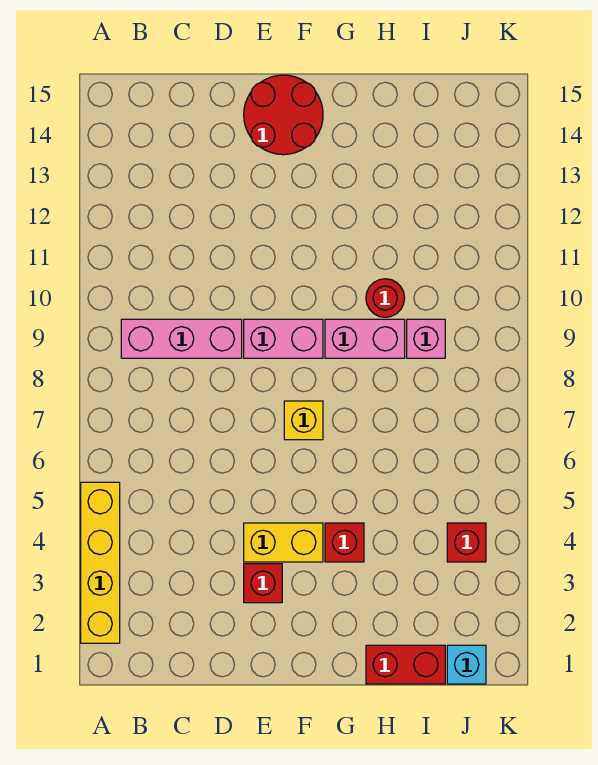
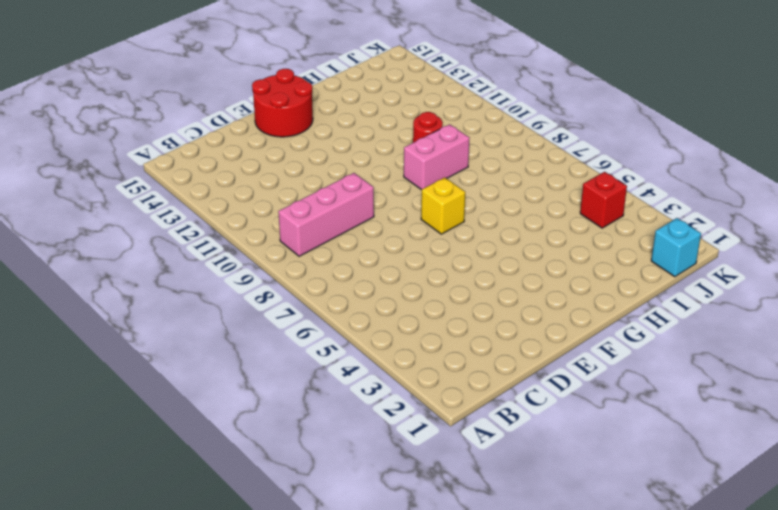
none -> yellow 1x4 brick [81,482,120,643]
none -> red 1x1 brick [244,564,282,603]
none -> yellow 1x2 brick [244,523,323,562]

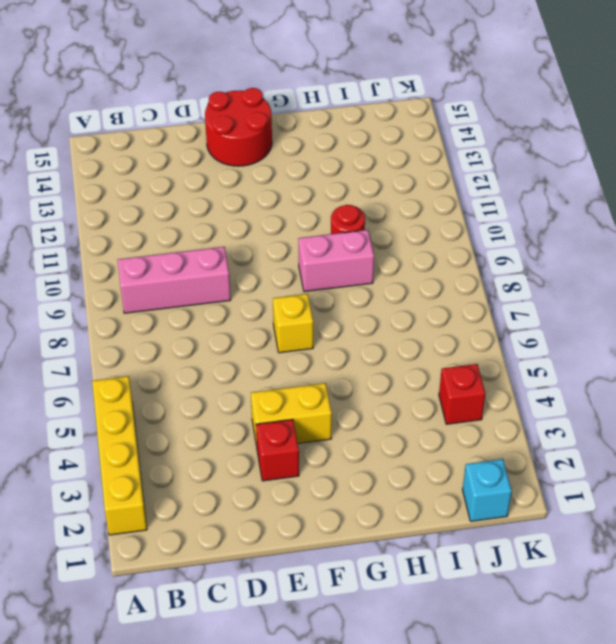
none -> pink 1x2 brick [244,319,323,358]
none -> red 1x1 brick [325,523,364,562]
none -> red 1x2 brick [366,645,445,684]

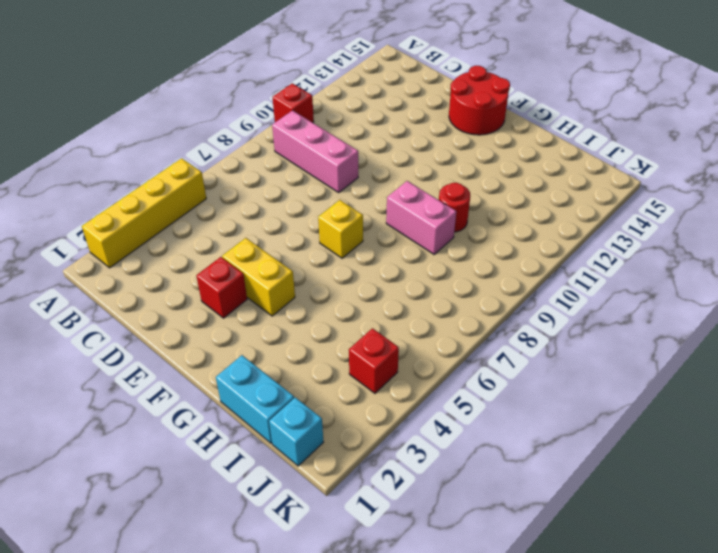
red 1x1 brick [273,83,314,123] -> red 1x1 brick moved to [325,523,364,562]
cyan 1x2 brick [216,355,294,443] -> red 1x2 brick [366,645,445,684]
none -> pink 1x2 brick [244,319,323,358]
none -> pink 1x1 brick [407,319,445,358]

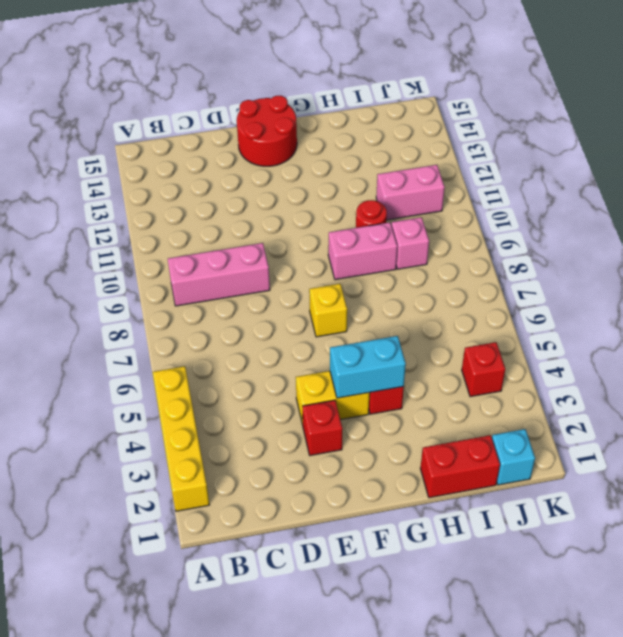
cyan 1x2 brick [330,336,406,398] -> none
pink 1x2 brick [376,165,445,220] -> pink 1x2 brick moved to [244,319,323,358]

